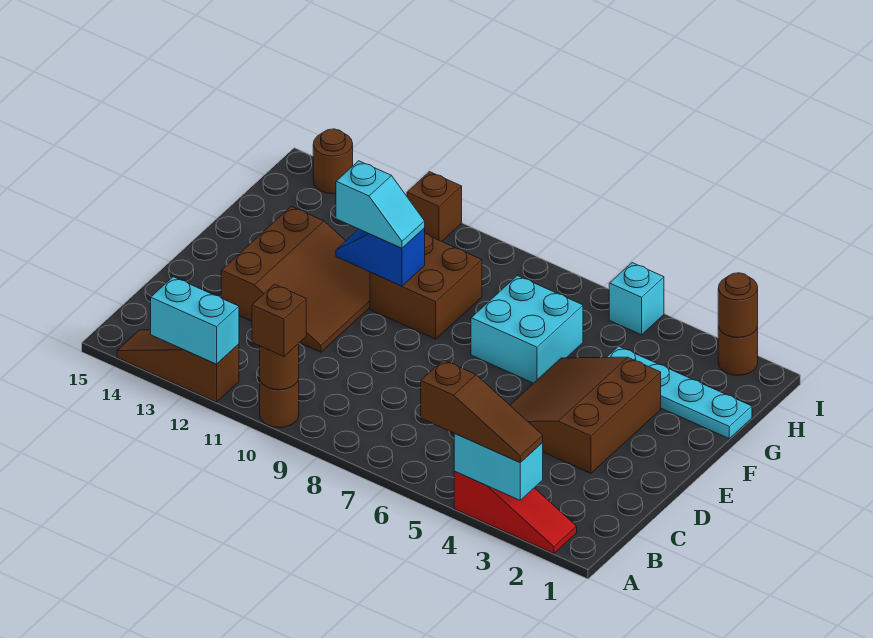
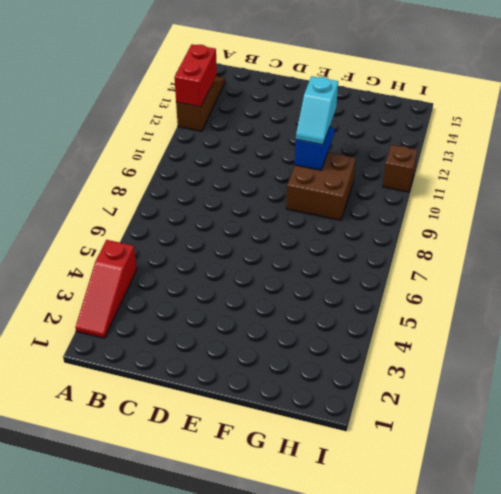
red 1x2 brick [174,44,217,107] -> cyan 1x2 brick [151,277,239,364]
none -> brown 1x1 round brick [260,379,299,428]
none -> brown 3x3 slope [510,357,661,473]
none -> brown 3x3 slope [221,206,370,352]

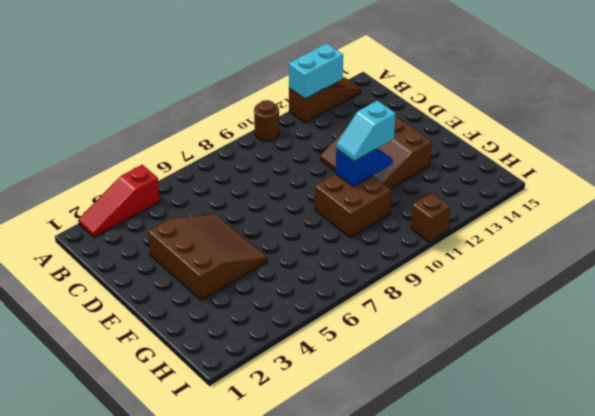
none -> cyan 2x2 brick [471,276,583,383]
none -> cyan 1x4 plate [606,346,752,439]
none -> brown 1x1 round brick [718,326,758,375]

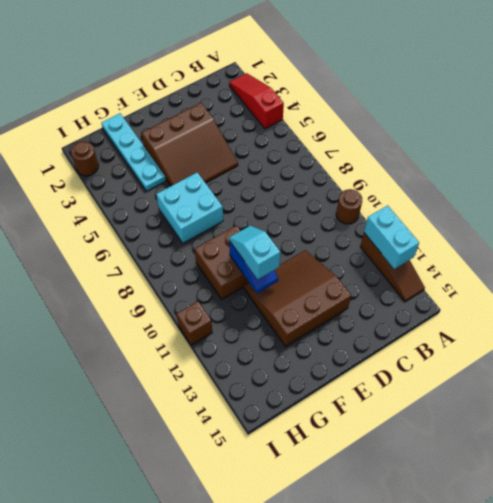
none -> cyan 1x1 brick [609,263,664,335]
none -> brown 1x1 round brick [313,129,353,194]
none -> cyan 1x2 brick [454,434,543,500]

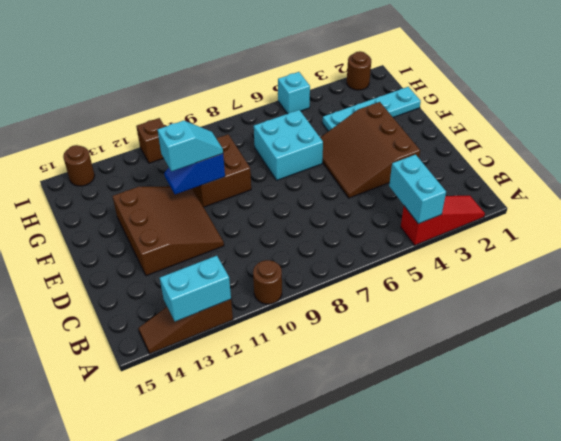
cyan 1x2 brick [389,155,446,224] -> cyan 1x2 brick turned to [454,434,543,500]
none -> brown 1x1 round brick [260,343,299,390]
none -> brown 1x1 round brick [718,273,758,338]
none -> brown 1x3 slope [421,360,543,463]

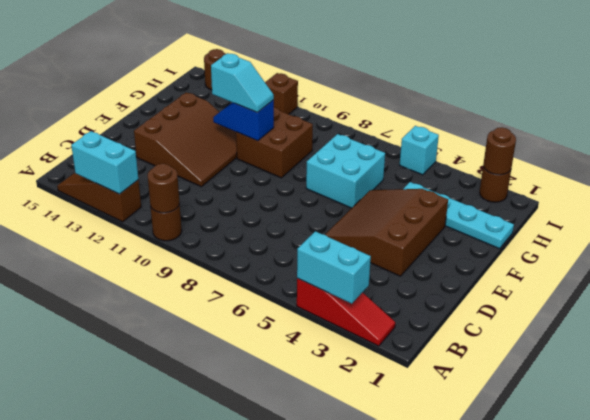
none -> brown 1x3 slope [421,360,543,463]
none -> brown 1x1 brick [252,284,306,356]

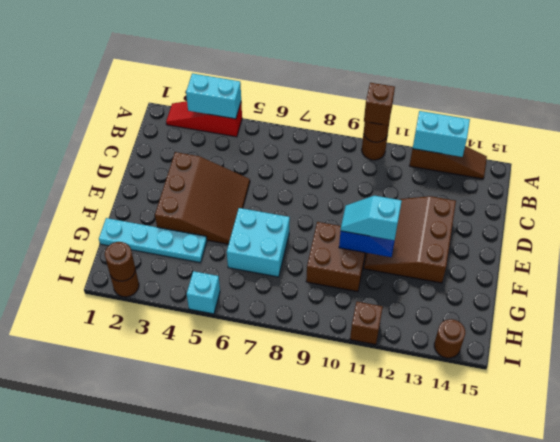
none -> brown 1x3 slope [421,360,543,463]

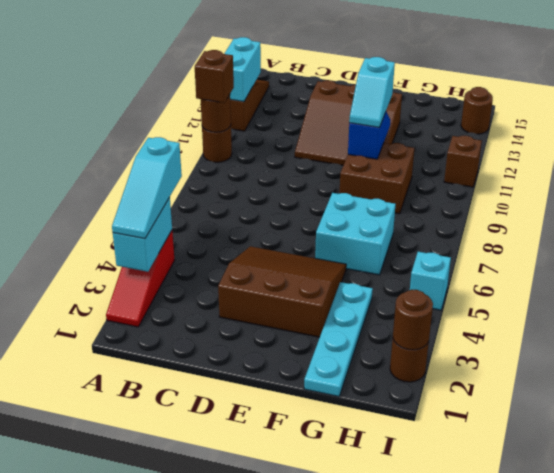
cyan 1x3 slope [112,137,182,239] -> brown 1x3 slope [421,360,543,463]

